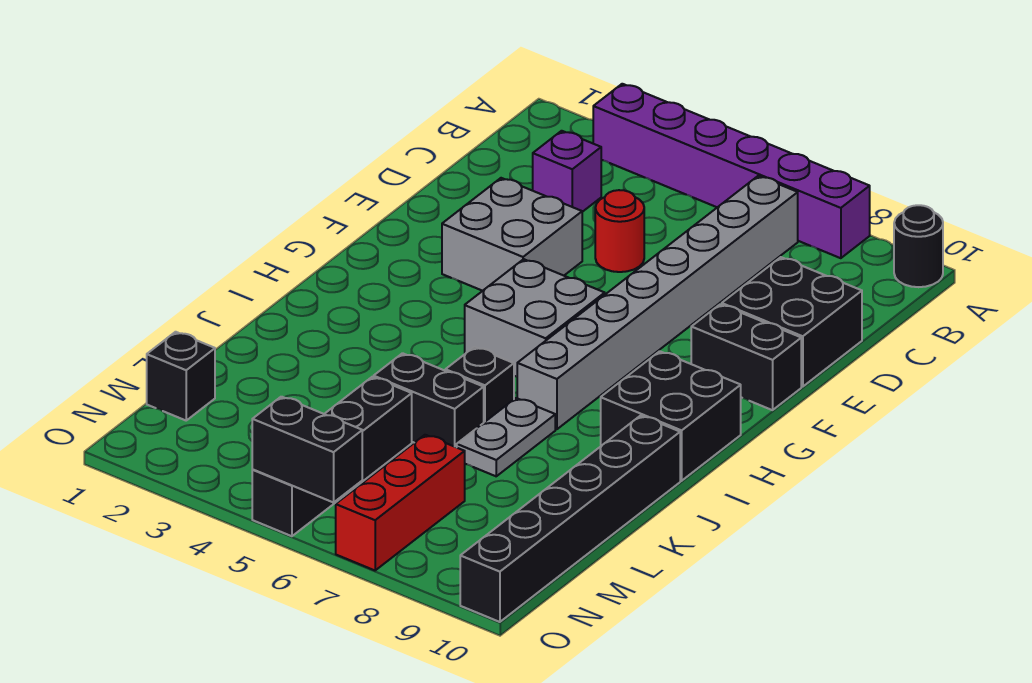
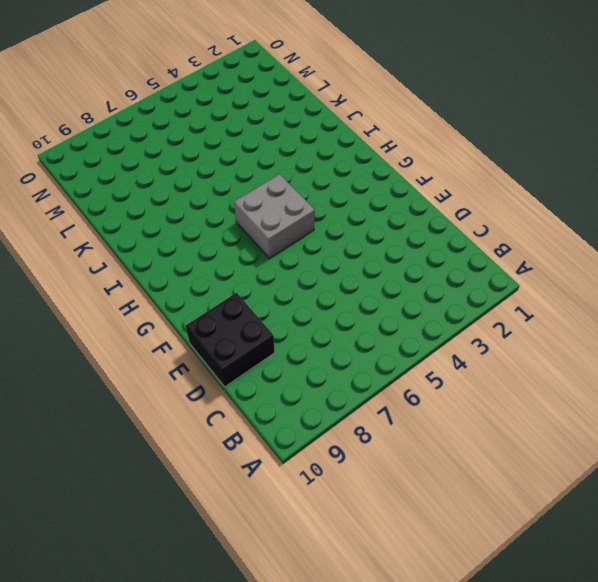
none -> purple 1x6 brick [593,84,870,258]
none -> black 1x1 round brick [894,205,943,287]
none -> grey 1x8 brick [517,176,798,429]

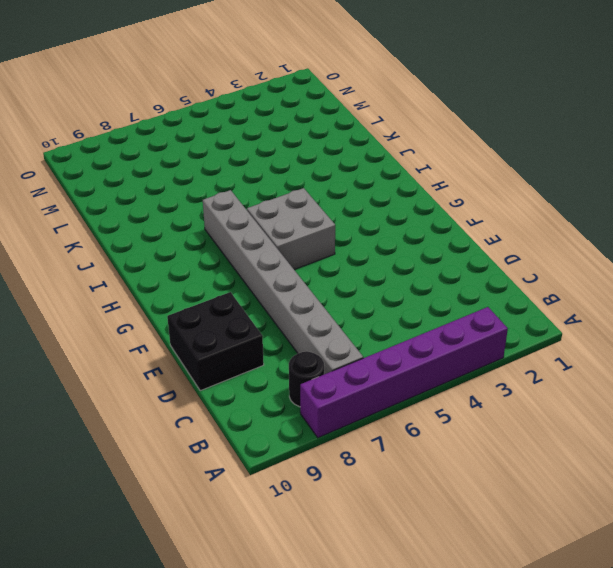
black 1x1 round brick [289,351,324,407] -> black 1x1 round brick moved to [894,205,943,287]
none -> purple 1x1 brick [533,131,601,212]
none -> red 1x1 round brick [595,190,644,272]
none -> grey 2x2 brick [442,178,582,291]

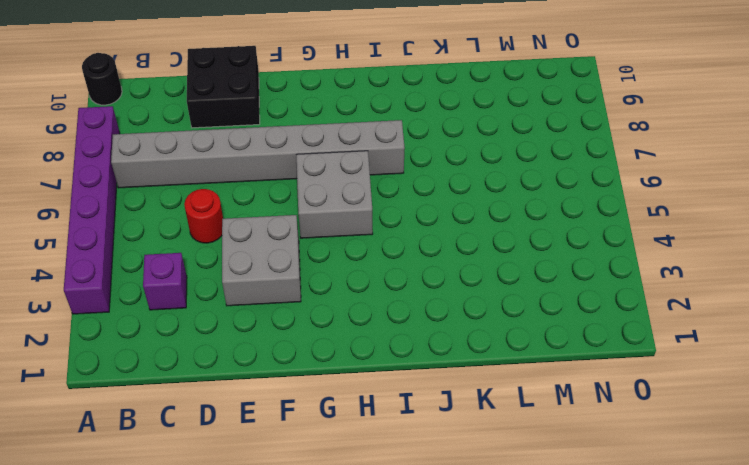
none -> black 1x2 brick [691,304,801,410]
none -> black 2x2 brick [601,351,741,481]
none -> black 1x1 brick [445,347,514,422]

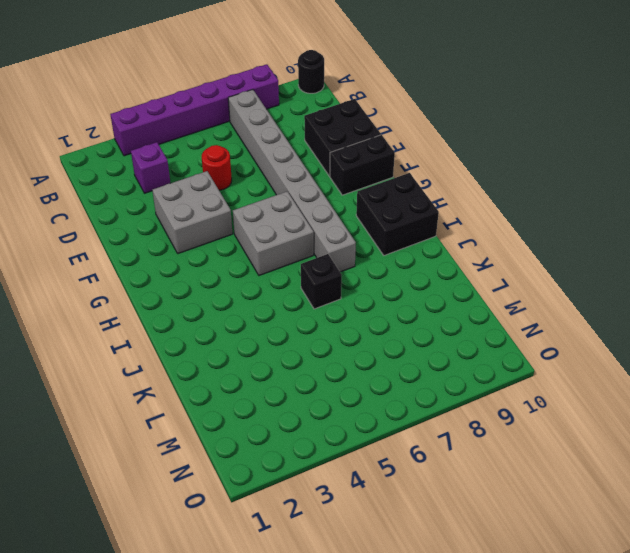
none -> grey 1x2 plate [457,398,555,476]
none -> black 1x6 brick [460,416,680,622]
none -> black 1x2 brick [374,353,484,447]

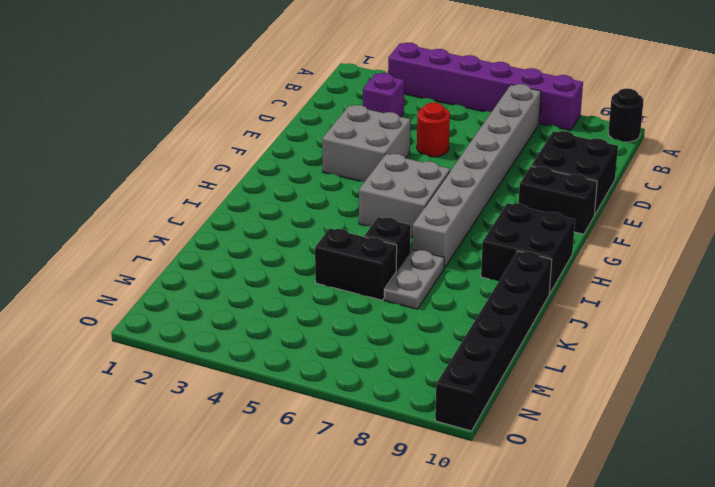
none -> black 1x4 brick [252,377,412,536]
none -> black 1x1 brick [147,332,215,420]
none -> red 1x3 brick [336,435,465,570]

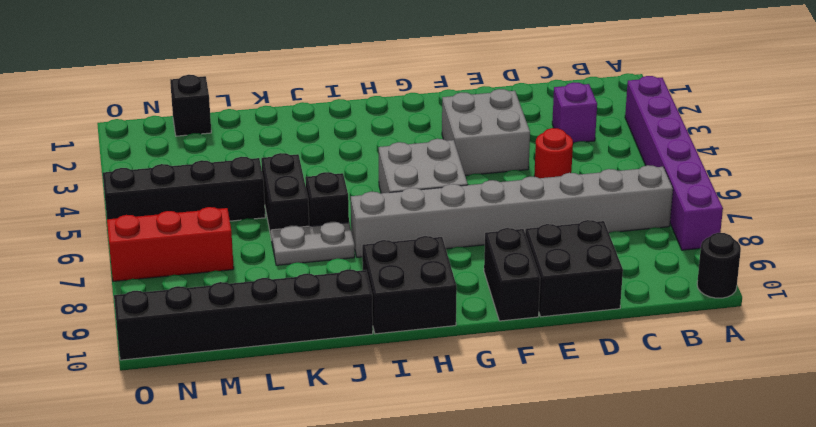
none -> black 1x2 brick [252,397,362,502]

